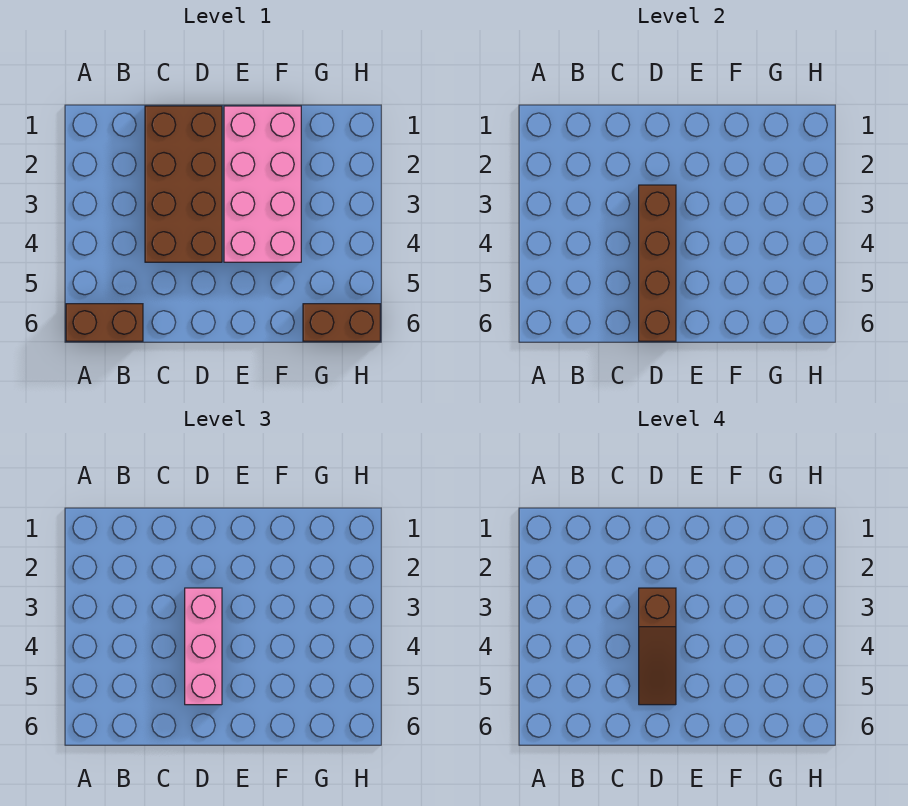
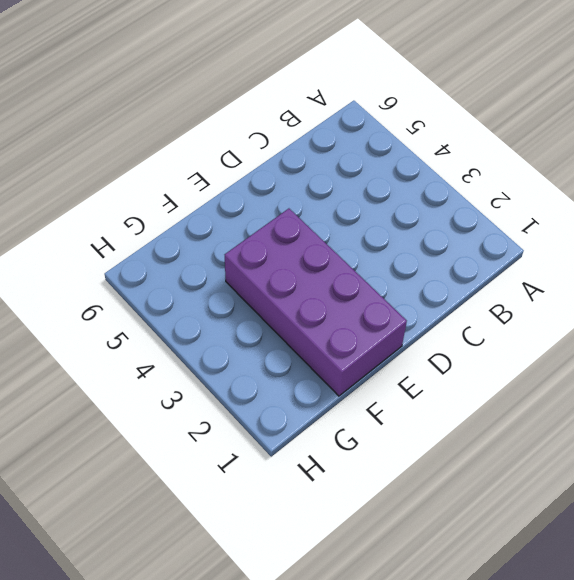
purple 2x4 brick [225,209,407,396] -> pink 2x4 brick [224,106,301,262]
none -> brown 1x2 brick [66,304,143,341]
none -> brown 2x4 brick [145,106,222,262]

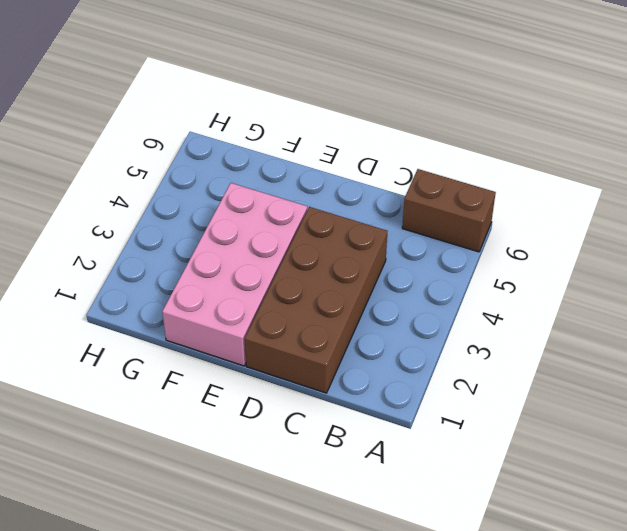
none -> brown 1x2 brick [303,304,380,341]
none -> brown 1x4 brick [639,185,676,341]

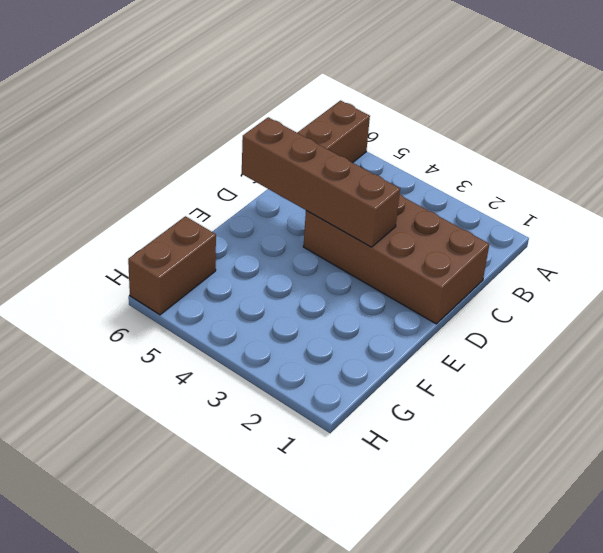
none -> pink 2x4 brick [224,106,301,262]
none -> pink 1x3 brick [185,588,222,705]

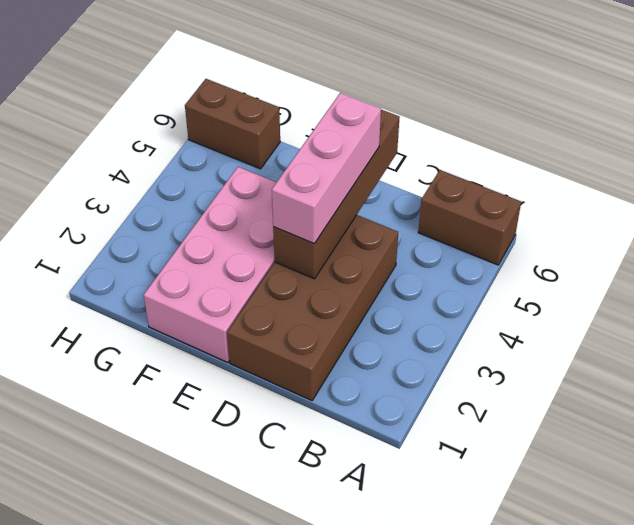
none -> brown 1x3 slope [639,588,676,705]

